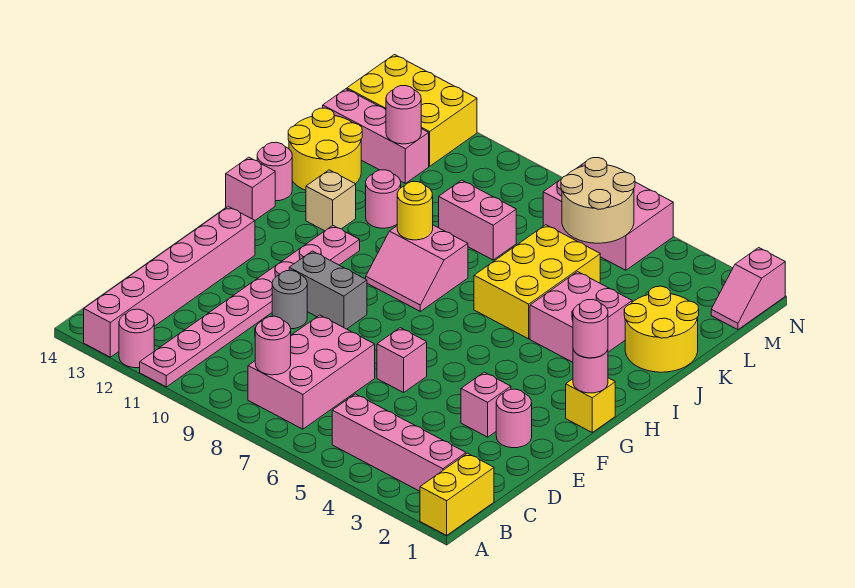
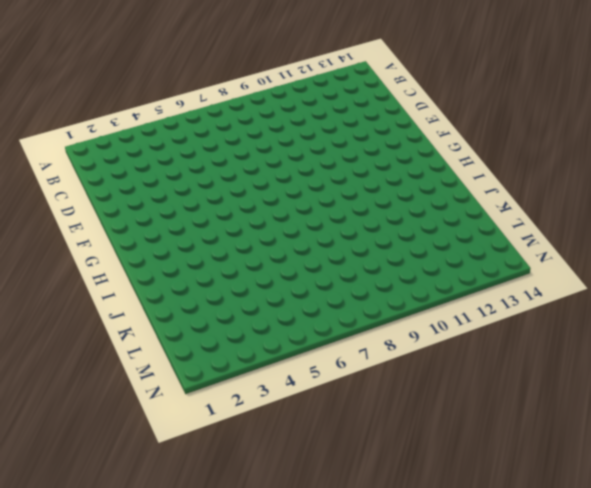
none -> yellow 1x2 brick [420,453,494,535]
none -> pink 1x8 plate [140,226,360,387]
none -> pink 1x1 round brick [119,309,154,368]
none -> pink 1x6 brick [84,207,255,357]

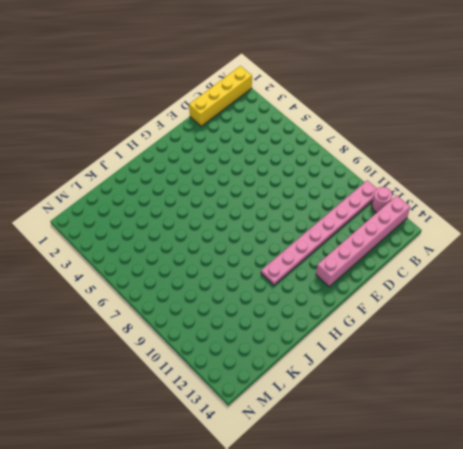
yellow 1x4 brick [189,66,252,126] -> yellow 1x2 brick [420,453,494,535]
none -> pink 1x4 brick [332,394,466,491]
none -> pink 2x3 brick [248,315,375,429]
none -> pink 1x1 round brick [496,389,532,448]
none -> pink 1x1 brick [461,372,511,437]

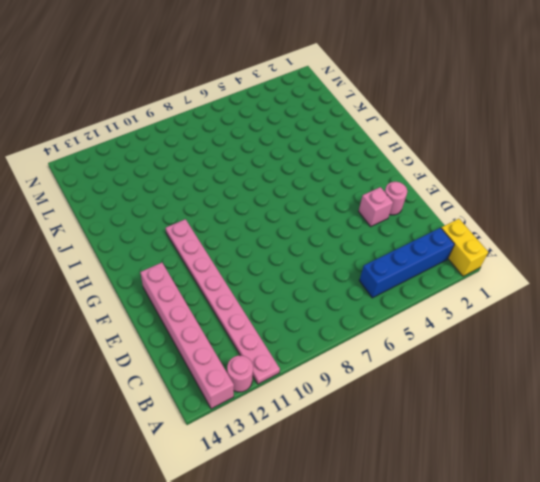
blue 1x4 brick [359,228,454,298] -> pink 1x4 brick [332,394,466,491]
none -> pink 2x3 brick [248,315,375,429]
none -> pink 1x1 brick [377,328,427,393]
none -> grey 1x1 round brick [272,270,307,329]
none -> grey 1x2 brick [289,251,367,329]

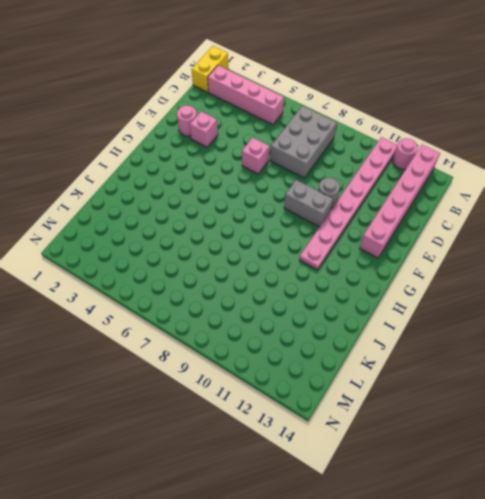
grey 2x3 brick [270,106,337,178] -> pink 2x3 brick [248,315,375,429]
none -> yellow 1x1 brick [566,378,615,432]
none -> pink 2x2 slope [366,225,468,311]
none -> pink 1x1 brick [226,157,275,220]
none -> pink 2x2 brick [530,272,632,362]

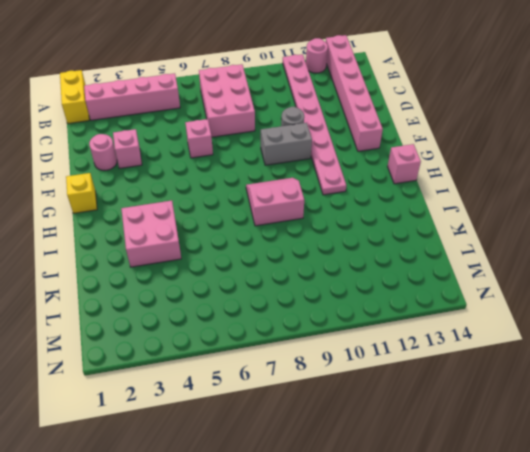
none -> yellow 2x3 brick [474,225,600,339]
none -> tan 1x1 brick [306,170,356,231]
none -> pink 1x1 round brick [257,142,292,201]
none -> yellow 2x2 round brick [624,286,699,372]

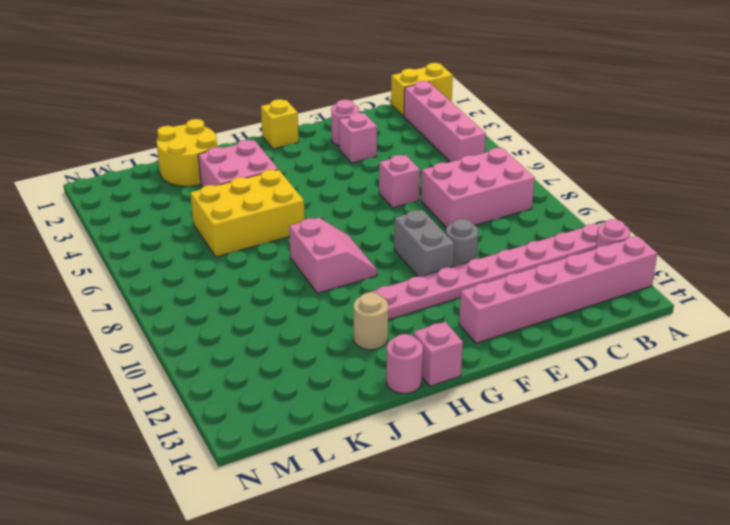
tan 1x1 round brick [353,292,388,350] -> tan 1x1 brick [306,170,356,231]
none -> pink 1x1 round brick [366,170,401,228]
none -> yellow 2x2 round brick [288,108,362,190]
none -> pink 1x2 brick [439,180,516,260]
none -> pink 1x3 brick [323,89,429,183]

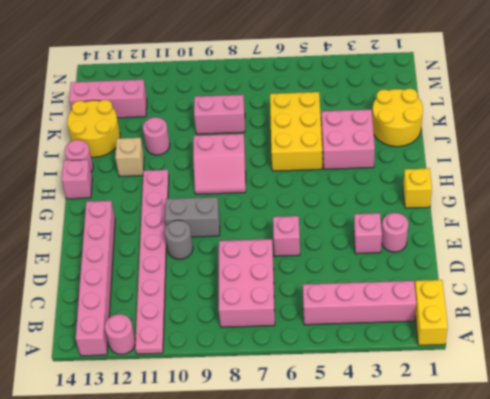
none -> pink 1x2 slope [711,248,785,330]
none -> pink 2x3 brick [543,163,673,270]
none -> yellow 2x3 brick [347,55,477,166]
none -> pink 1x1 round brick [255,316,291,375]

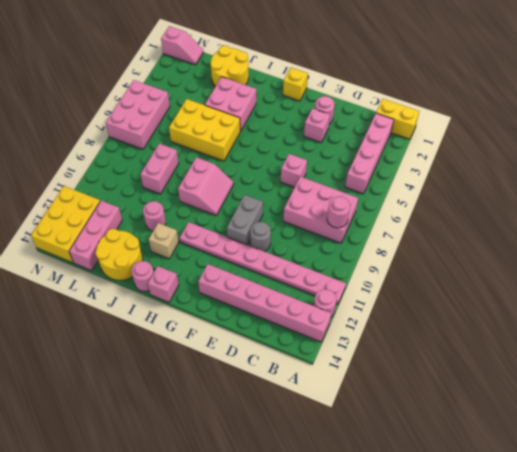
none -> pink 1x1 round brick [573,350,608,393]
none -> yellow 1x1 round brick [397,182,433,240]
none -> tan 2x2 round brick [561,158,635,243]
none -> pink 1x1 round brick [386,86,421,144]

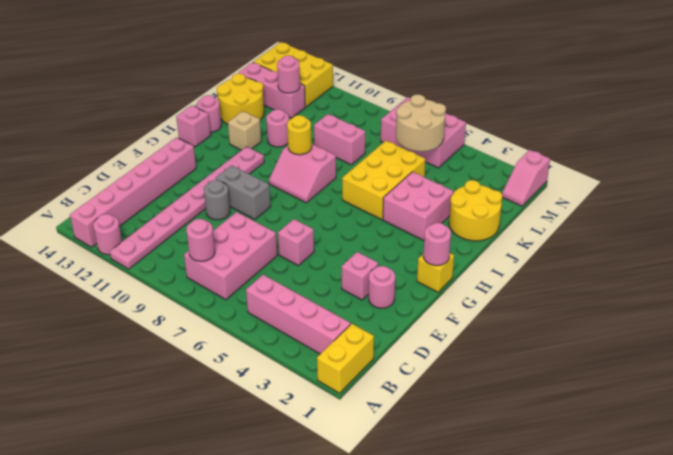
none -> pink 1x1 round brick [573,299,608,358]

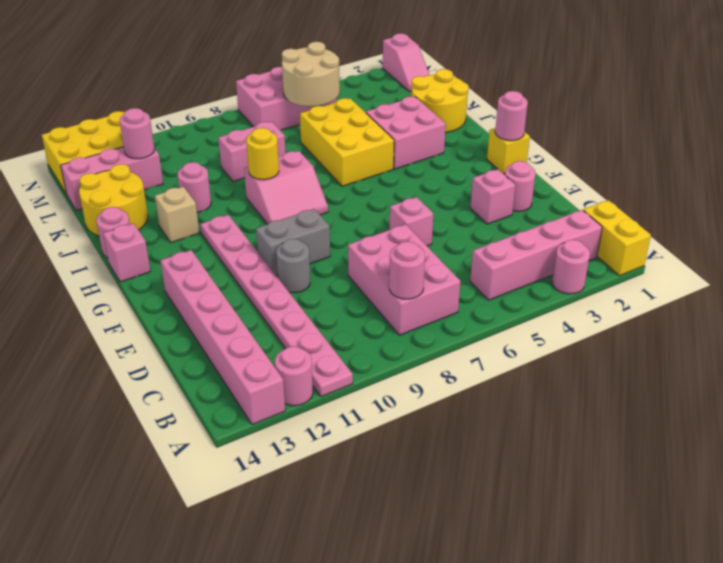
pink 1x1 round brick [552,240,590,294] -> pink 1x1 round brick moved to [573,299,608,358]

